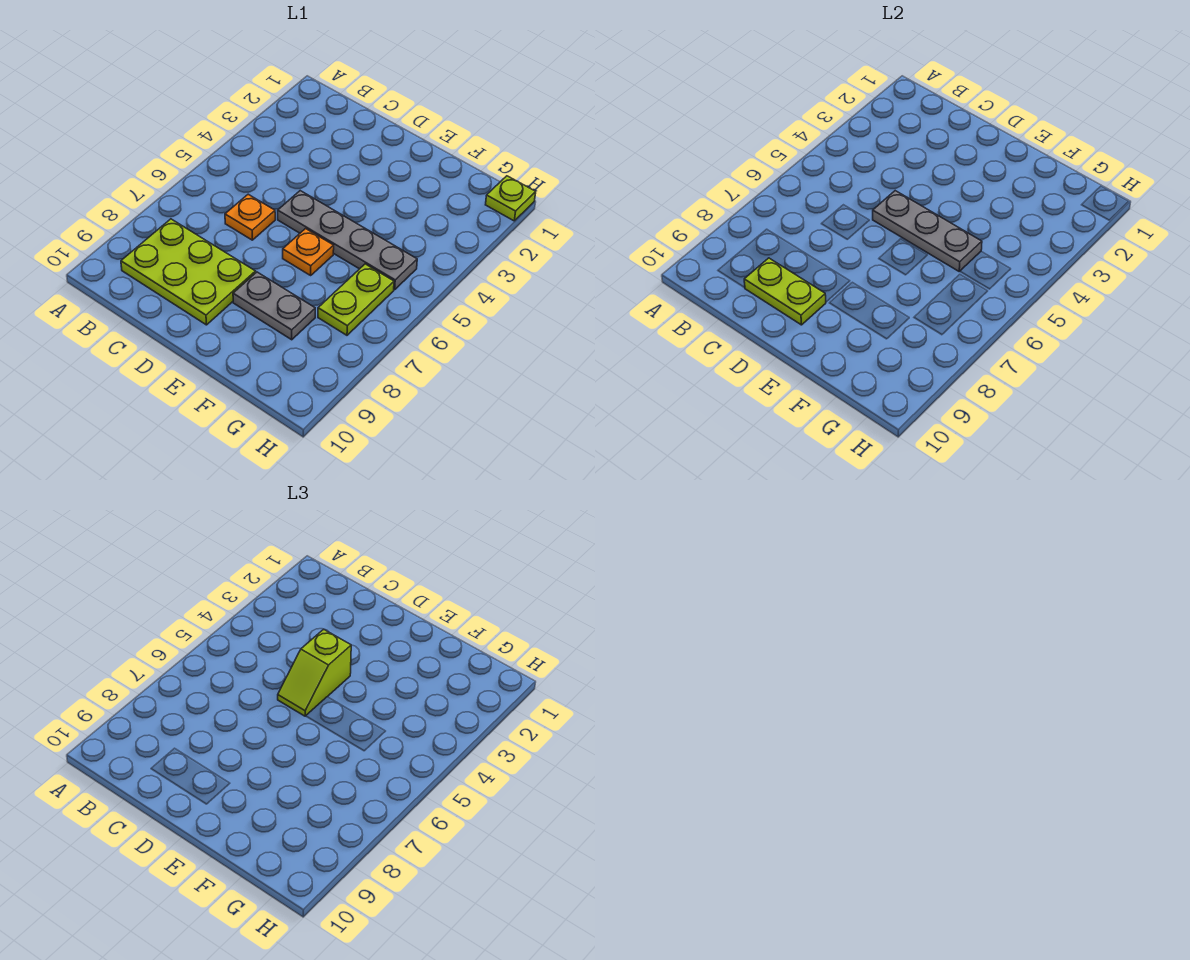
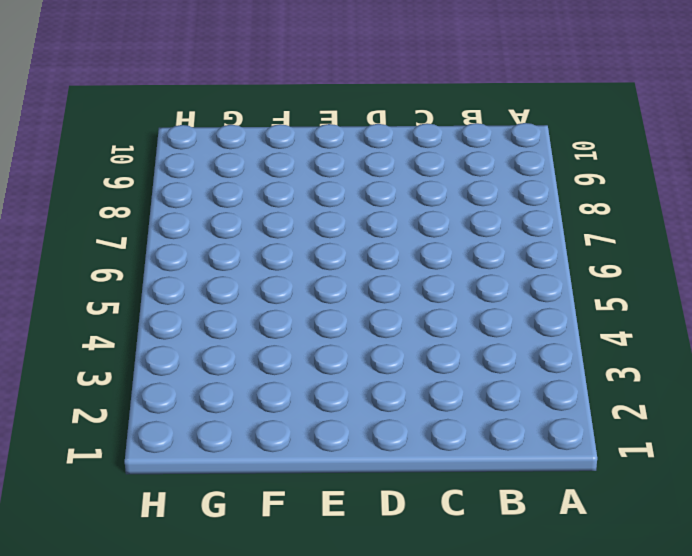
none -> lime 2x3 plate [121,219,256,325]
none -> orange 1x1 plate [225,194,275,240]

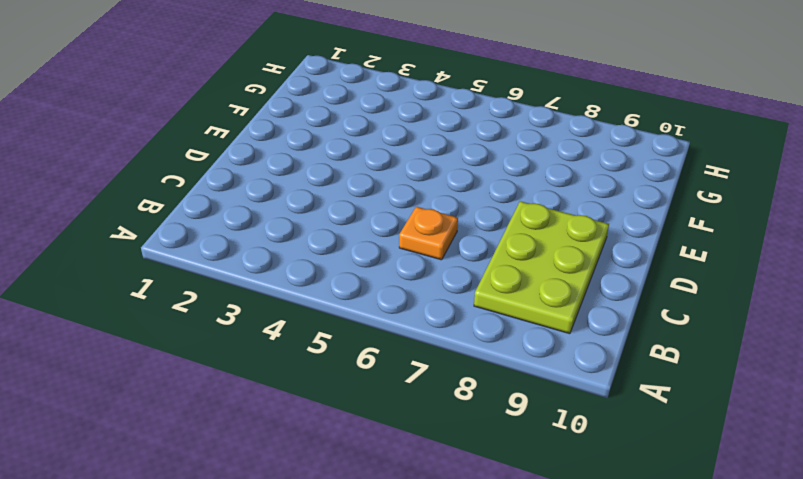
none -> grey 1x4 plate [278,191,417,290]
none -> orange 1x1 plate [283,229,334,275]

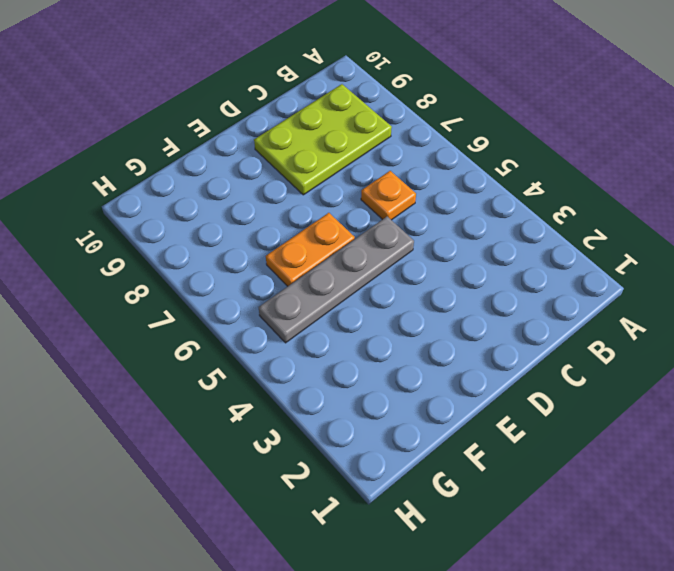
orange 1x2 plate [266,213,355,286] -> orange 1x1 plate [283,229,334,275]
none -> grey 1x2 plate [233,272,315,340]
none -> lime 1x2 plate [318,264,394,335]

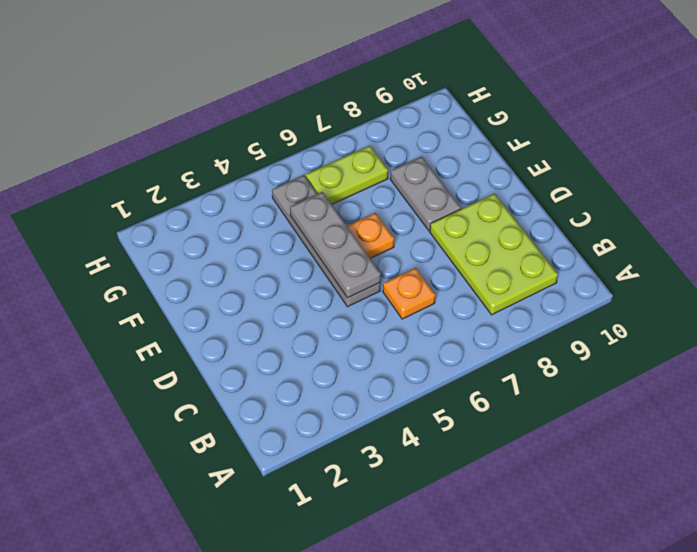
none -> lime 1x1 plate [486,176,536,221]
none -> lime 1x2 plate [744,258,826,325]

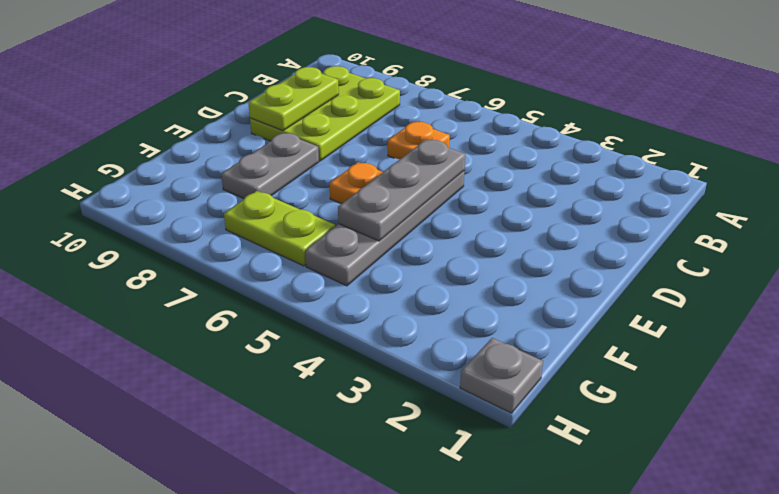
grey 1x1 plate [460,338,543,413] -> lime 1x1 plate [486,176,536,221]
none -> lime 1x2 slope [278,629,351,716]

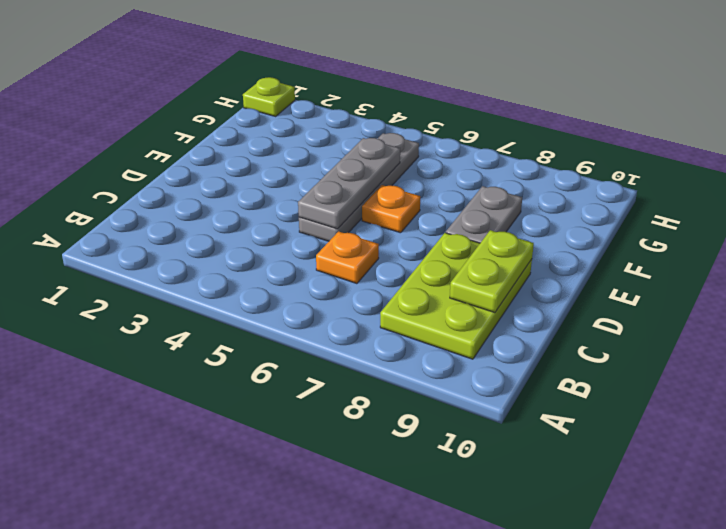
none -> lime 1x2 plate [318,264,394,335]
none -> lime 1x2 slope [278,629,351,716]

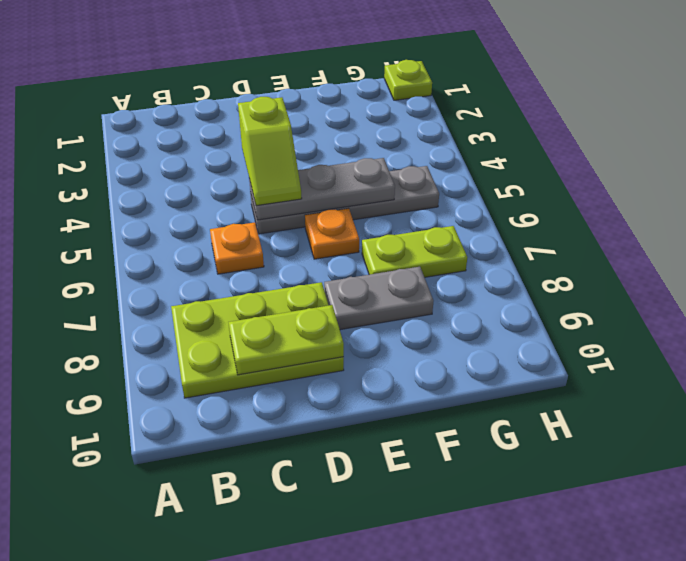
lime 1x2 plate [362,226,467,277] -> lime 1x2 plate turned to [318,264,394,335]

